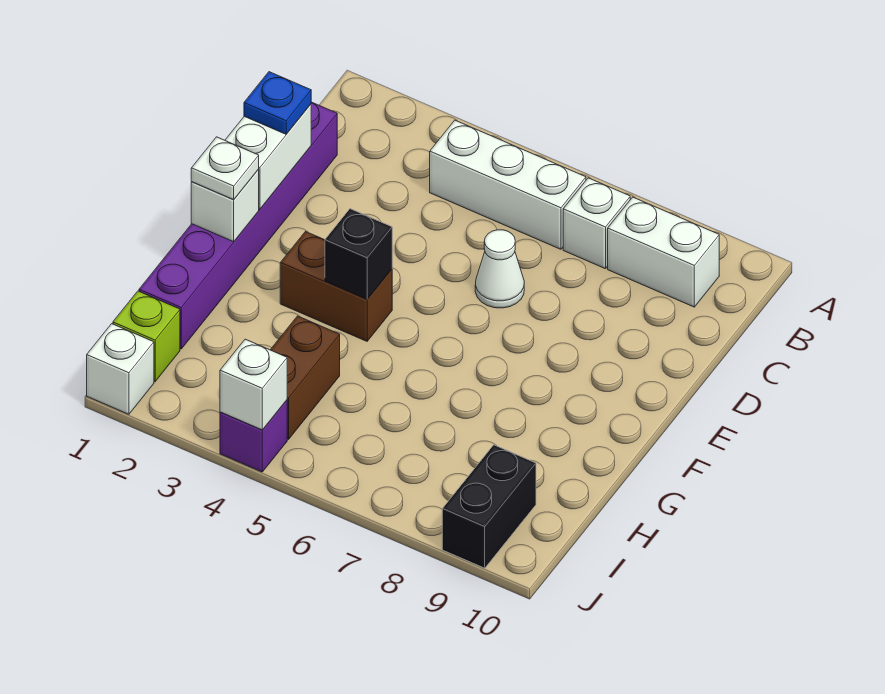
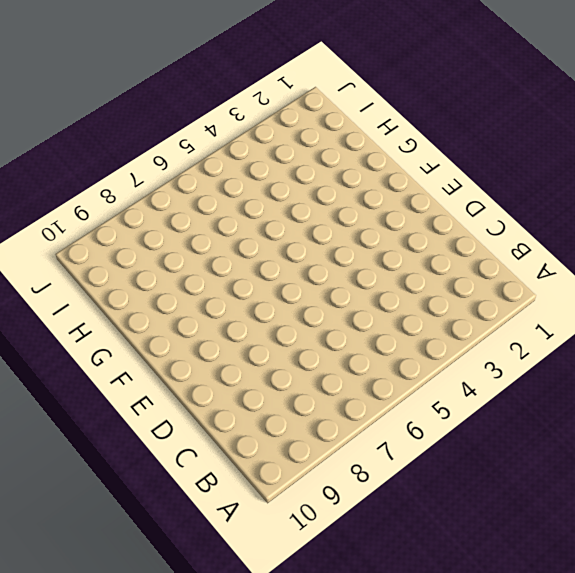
none -> white 1x3 brick [430,120,586,249]
none -> white 1x1 brick [563,178,630,269]
none -> white 1x2 brick [608,197,719,307]

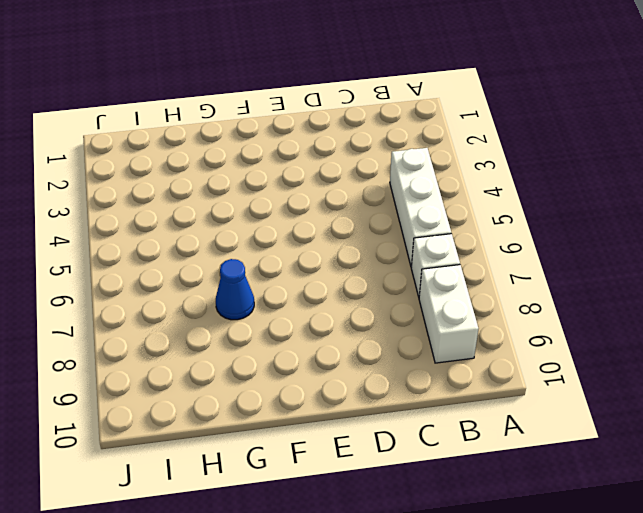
blue 1x1 cone [216,259,254,320] -> none
none -> purple 1x6 brick [139,102,337,349]
none -> white 1x1 cone [475,230,524,308]
none -> brown 1x2 brick [280,232,392,341]

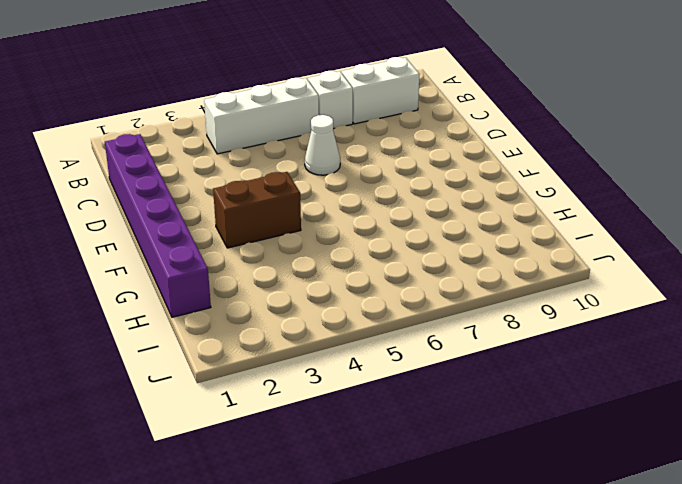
none -> brown 1x2 brick [270,316,340,439]
none -> lime 1x1 brick [113,291,180,382]
none -> black 1x2 brick [442,445,536,568]

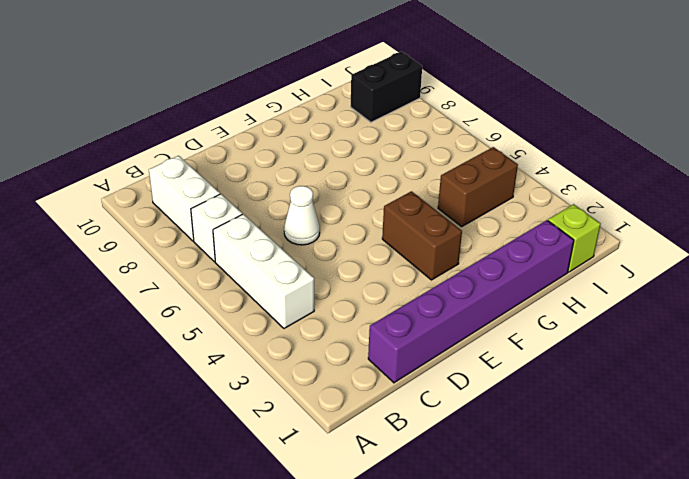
none -> white 1x1 brick [87,324,154,414]
none -> purple 1x1 brick [220,400,287,472]
none -> white 1x2 brick [225,104,311,209]

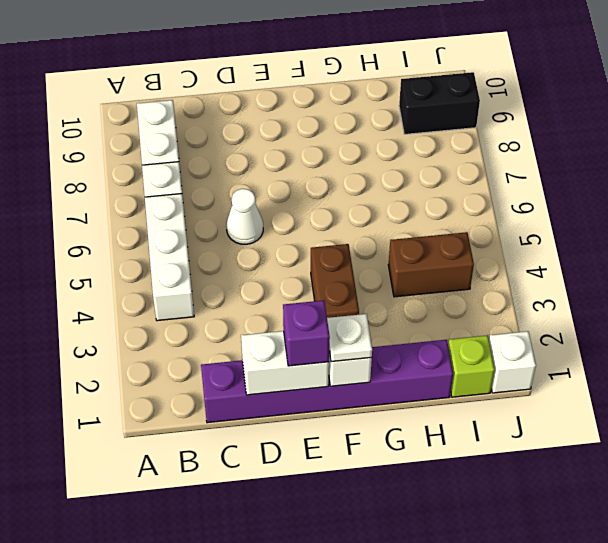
purple 1x1 brick [283,300,330,366] -> purple 1x1 brick moved to [220,400,287,472]
none -> black 1x1 brick [325,209,392,299]
none -> white 1x1 brick [220,339,287,430]
none -> blue 1x1 plate [244,72,311,134]

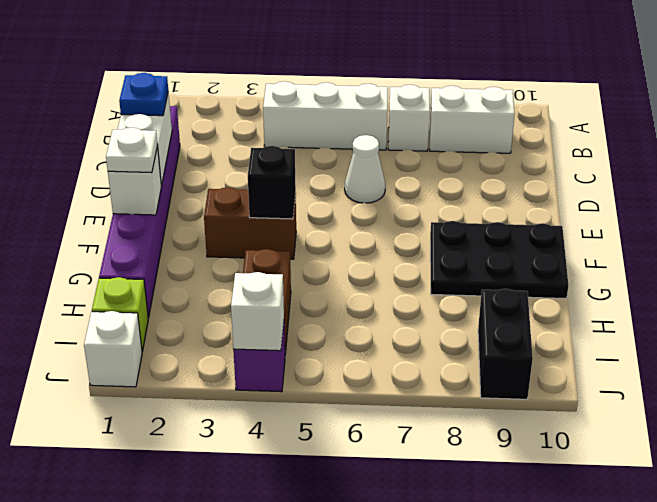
black 2x3 plate [430,221,568,299] -> none

